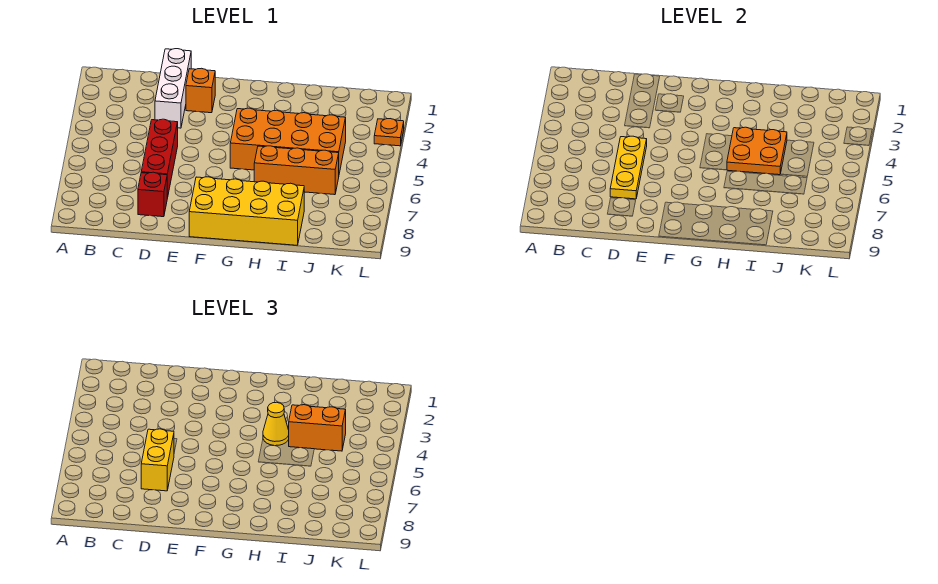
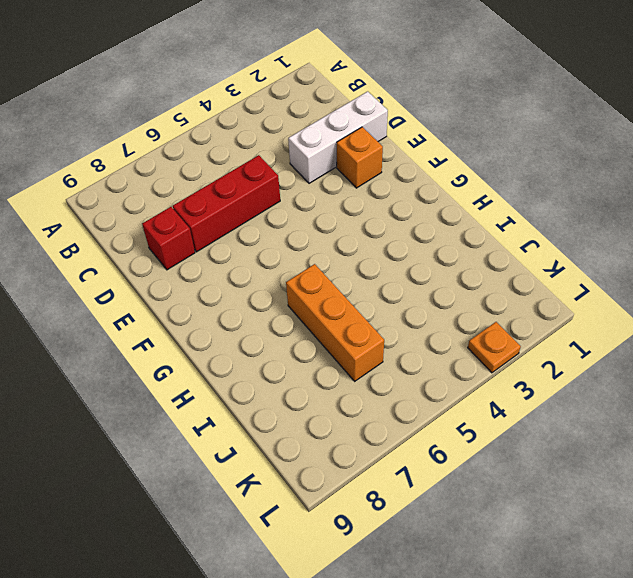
none -> yellow 2x4 brick [189,177,304,245]
none -> orange 2x4 brick [230,108,346,173]
none -> yellow 1x3 plate [610,136,647,199]

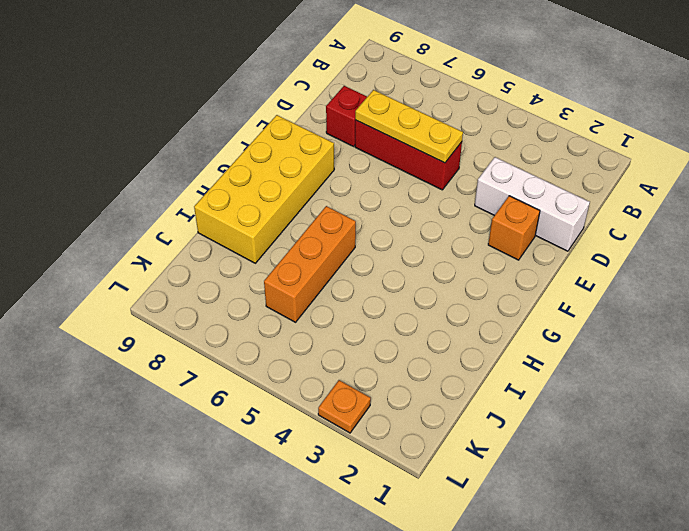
none -> orange 2x4 brick [230,108,346,173]
none -> orange 2x2 plate [727,127,787,175]
none -> yellow 1x2 brick [141,429,174,491]

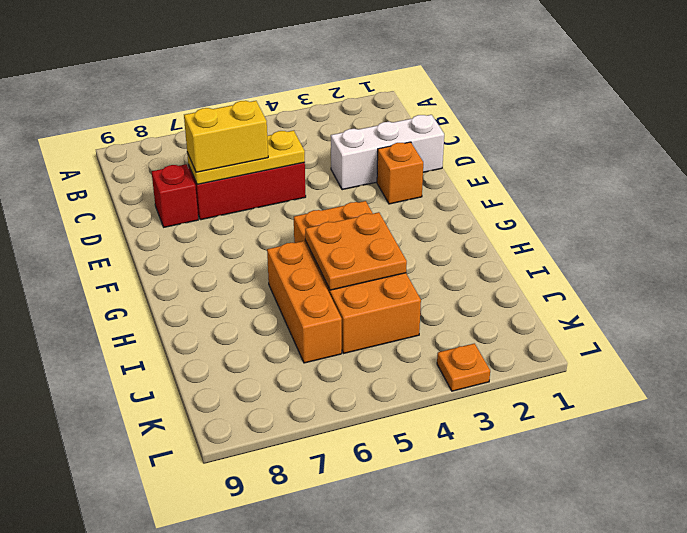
none -> yellow 2x4 brick [189,177,304,245]
none -> yellow 1x1 cone [263,402,289,446]
none -> orange 1x2 brick [289,405,346,451]

